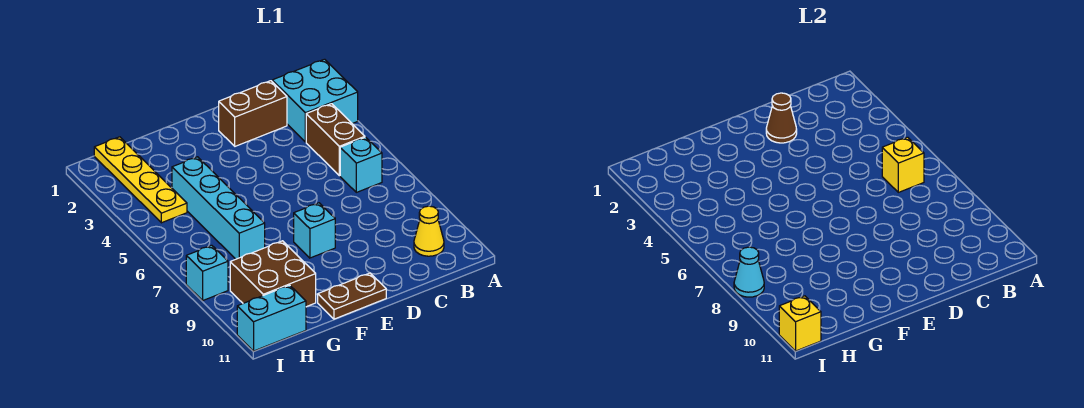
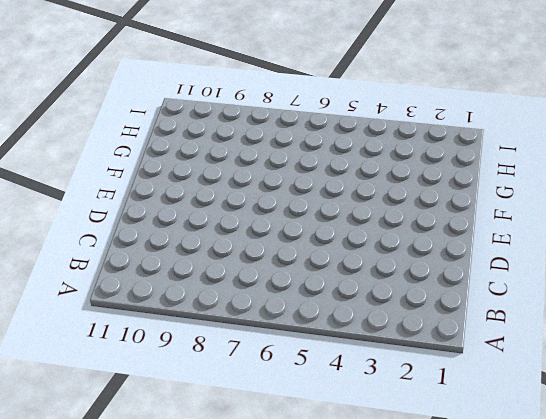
none -> cyan 2x2 brick [272,59,358,142]
none -> brown 1x2 brick [306,104,365,176]
none -> cyan 1x1 brick [340,137,382,192]

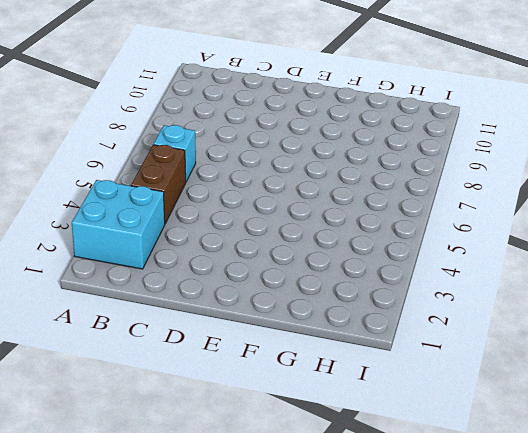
none -> yellow 1x1 cone [414,206,444,256]
none -> brown 1x2 brick [219,81,287,146]
none -> cyan 1x1 brick [294,203,335,258]

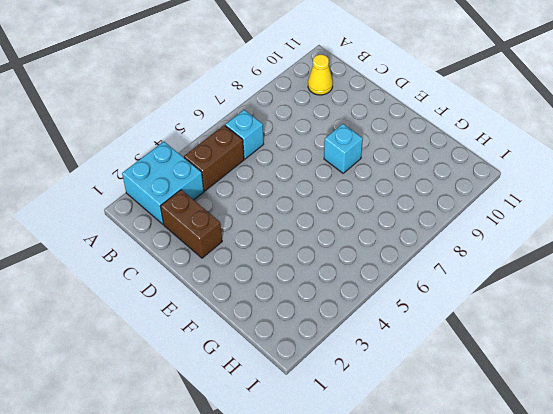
none -> brown 1x2 plate [318,273,386,319]
none -> cyan 1x4 brick [172,157,265,259]
none -> brown 2x2 brick [230,241,316,307]

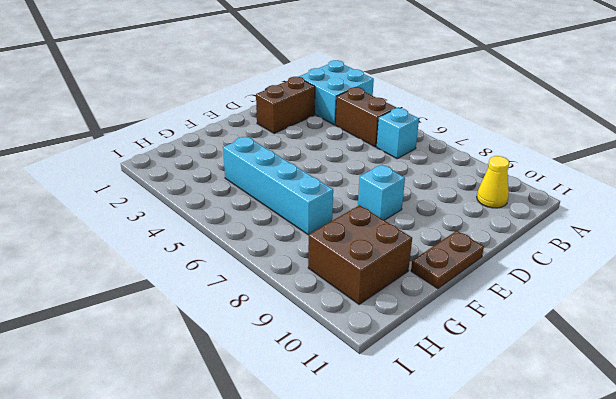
none -> yellow 1x4 plate [94,137,187,223]
none -> cyan 1x2 brick [237,285,306,351]
none -> cyan 1x1 brick [186,245,228,300]

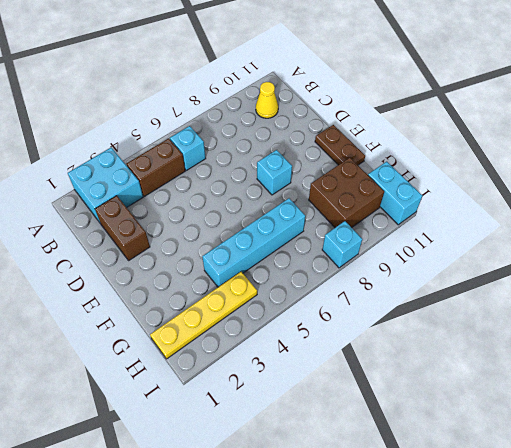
none -> yellow 1x1 brick [882,137,924,192]
none -> brown 1x1 cone [766,93,797,143]
none -> cyan 1x1 cone [734,247,764,297]

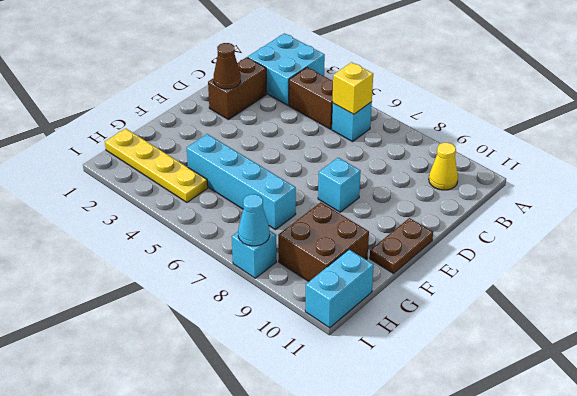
none -> yellow 1x1 brick [779,296,821,351]

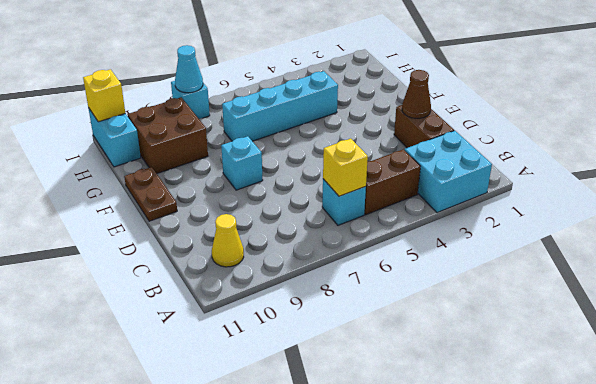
none -> yellow 1x4 plate [94,137,187,223]

